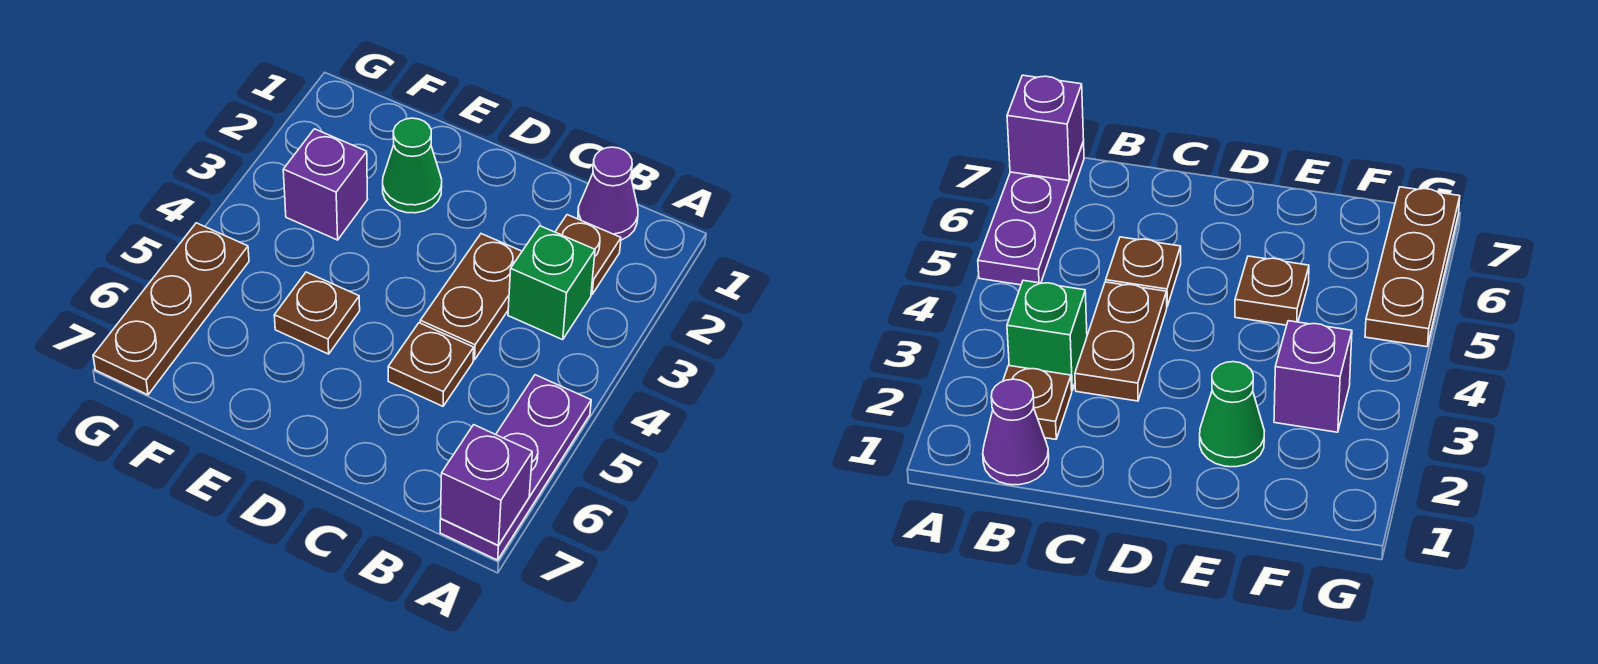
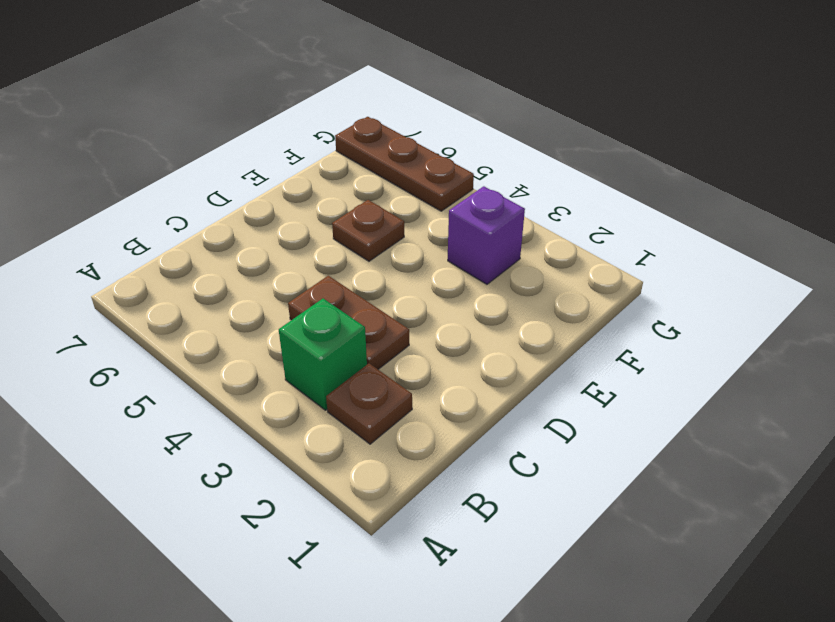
none -> purple 1x3 plate [440,375,591,560]
none -> purple 1x1 cone [578,147,638,240]

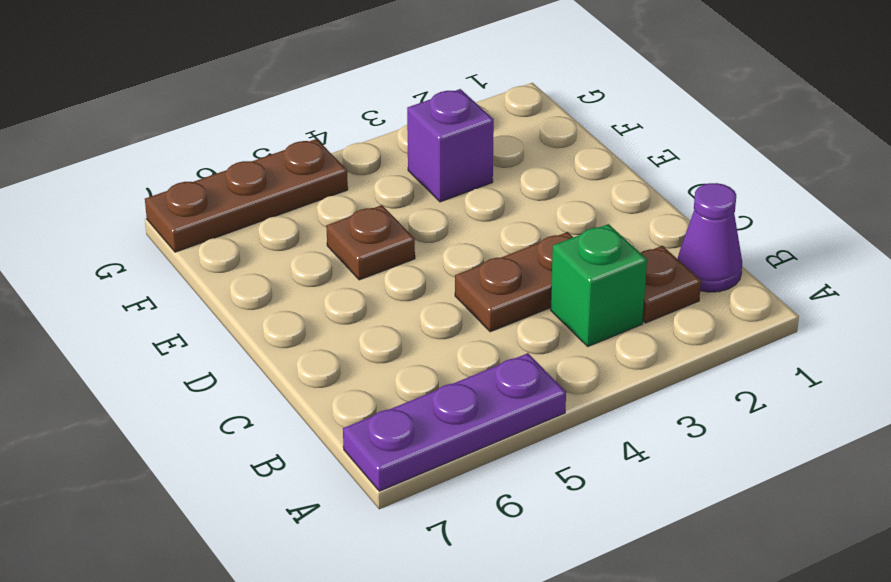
none -> brown 1x1 plate [388,323,474,406]
none -> green 1x1 cone [383,118,442,213]

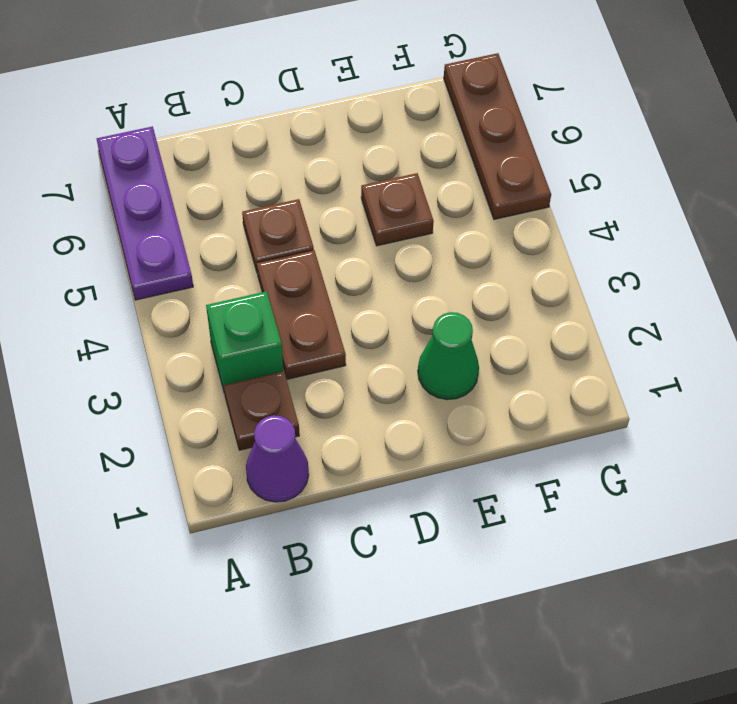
none -> purple 1x1 brick [283,129,368,240]
none -> purple 1x1 brick [441,425,532,545]

